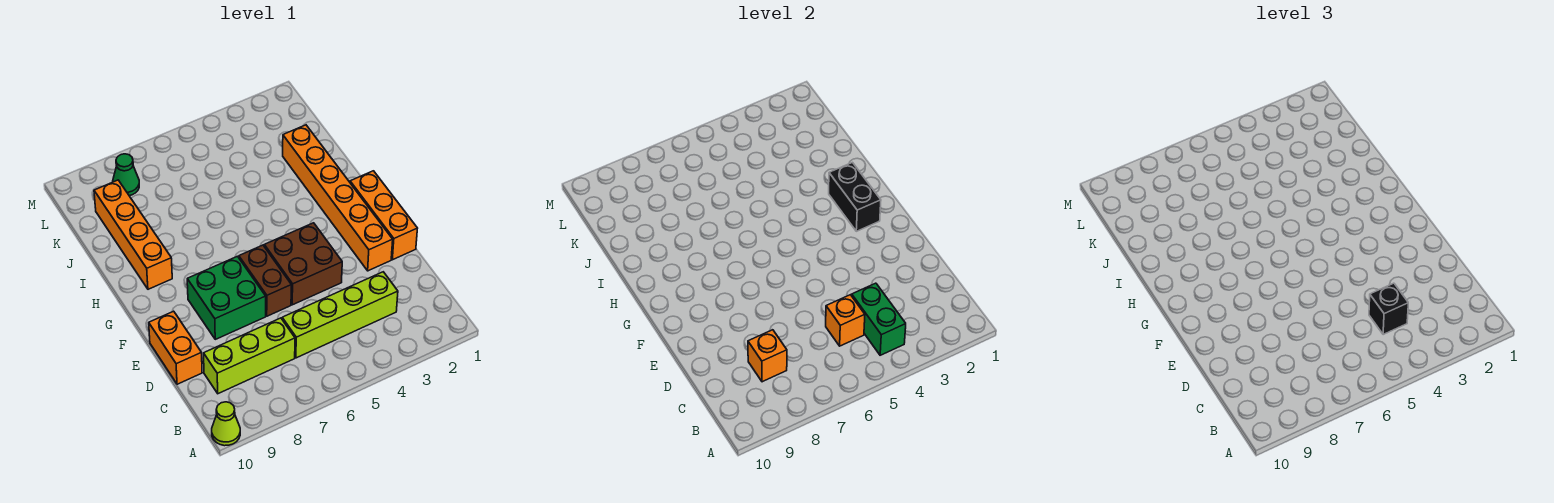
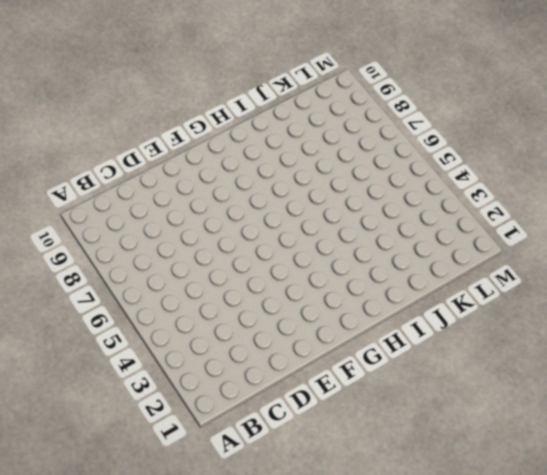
none -> lime 1x1 cone [212,402,240,446]
none -> lime 1x4 brick [282,272,398,358]
none -> lime 1x3 brick [204,318,295,394]

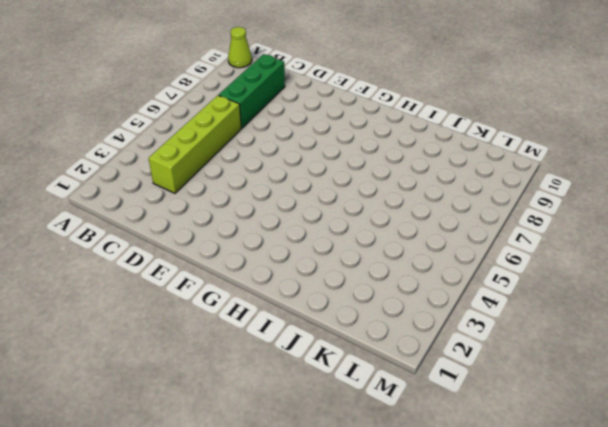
green 1x3 brick [219,54,285,128] -> lime 1x3 brick [204,318,295,394]
none -> orange 1x2 brick [149,311,202,384]
none -> orange 1x3 brick [350,171,418,260]
none -> orange 1x6 brick [283,125,393,271]

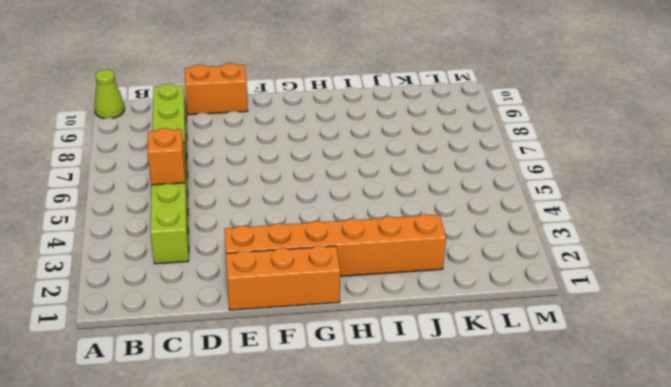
none -> brown 2x2 brick [264,223,342,305]
none -> brown 1x2 brick [239,245,291,316]
none -> green 2x2 brick [187,256,266,339]

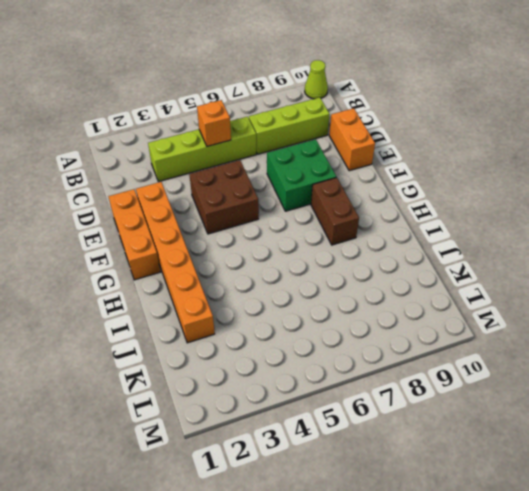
brown 1x2 brick [311,177,359,245] -> brown 1x2 brick moved to [239,245,291,316]
none -> orange 1x4 brick [94,180,172,289]
none -> green 1x1 cone [113,154,139,196]
none -> green 1x2 brick [852,283,906,355]

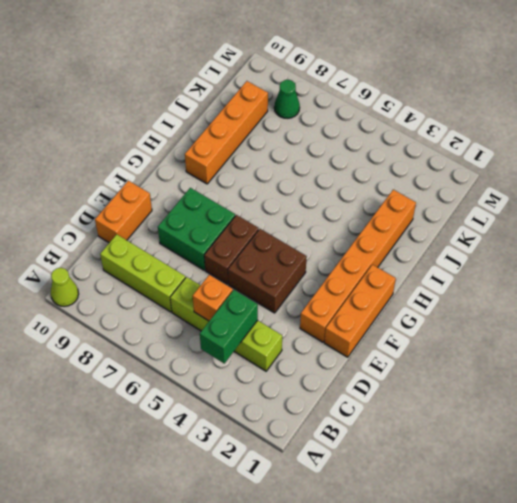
none -> orange 1x1 brick [748,330,787,382]
none -> black 1x2 brick [829,162,881,231]
none -> black 1x1 brick [1369,283,1408,335]

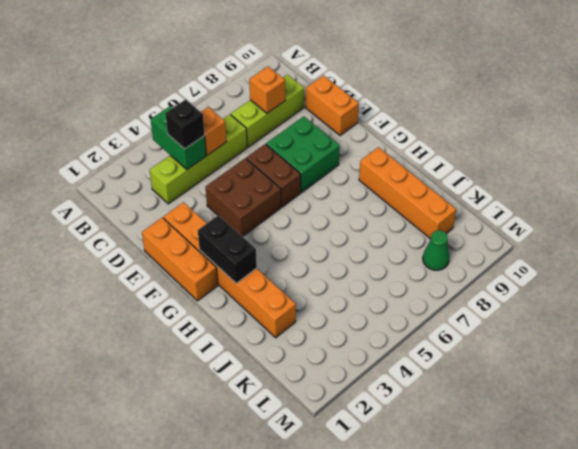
none -> lime 1x1 cone [212,402,240,446]

